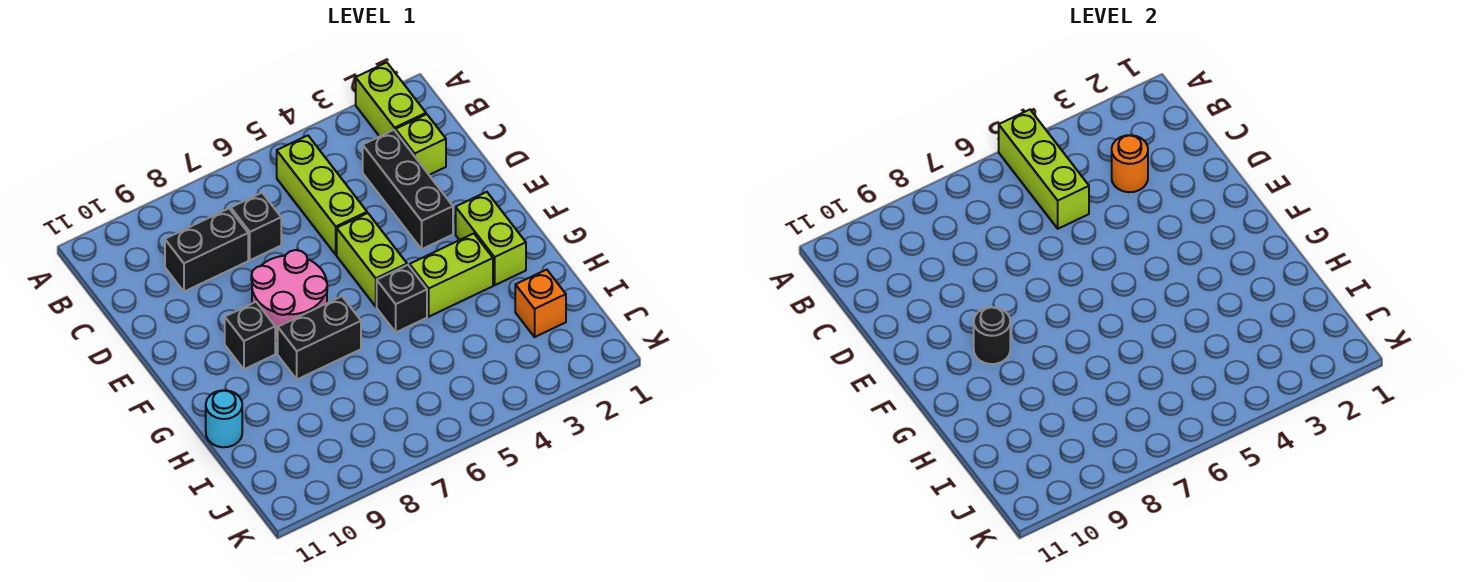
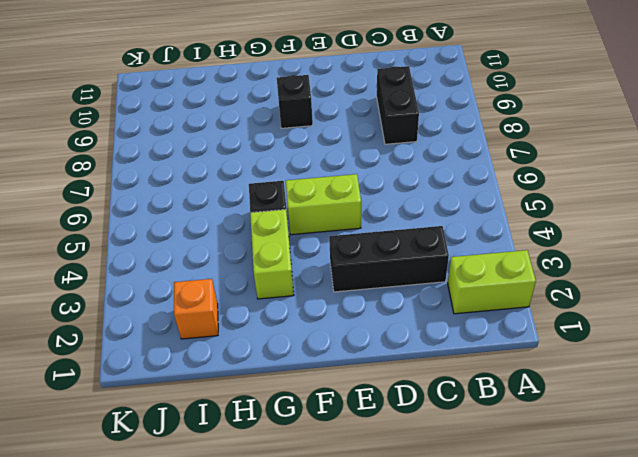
none -> lime 1x3 brick [277,136,367,255]
none -> lime 1x1 brick [396,114,446,175]
none -> black 1x1 brick [231,193,281,260]

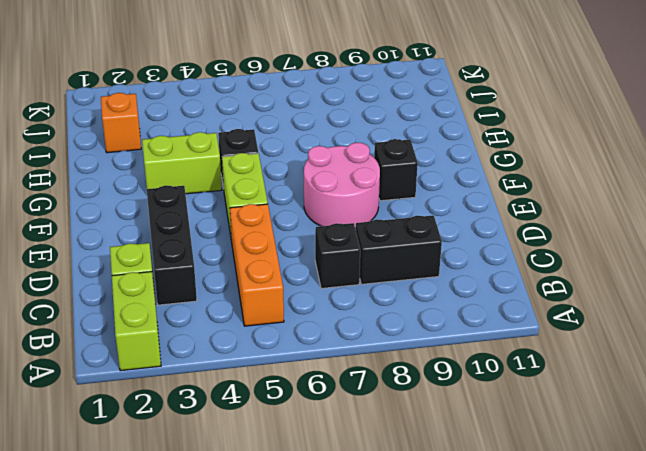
orange 1x3 brick [230,204,284,326] -> lime 1x3 brick [277,136,367,255]
none -> lime 1x2 brick [456,192,526,285]
none -> black 1x2 brick [278,296,361,379]
none -> cyan 1x1 round brick [206,390,242,447]

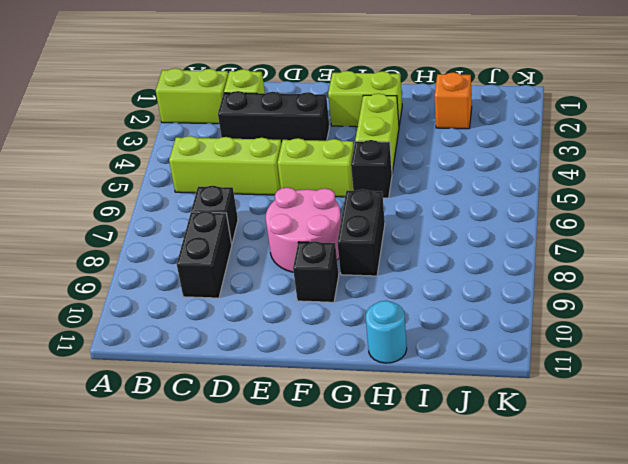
none -> lime 1x3 brick [999,110,1089,229]
none -> orange 1x1 round brick [1112,135,1148,192]
none -> black 1x1 round brick [974,307,1010,364]

